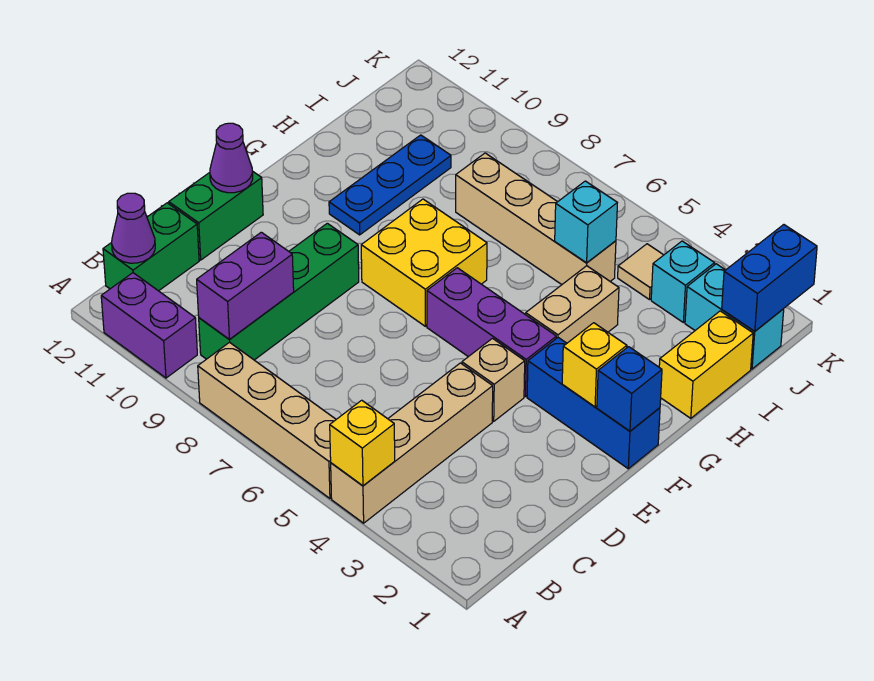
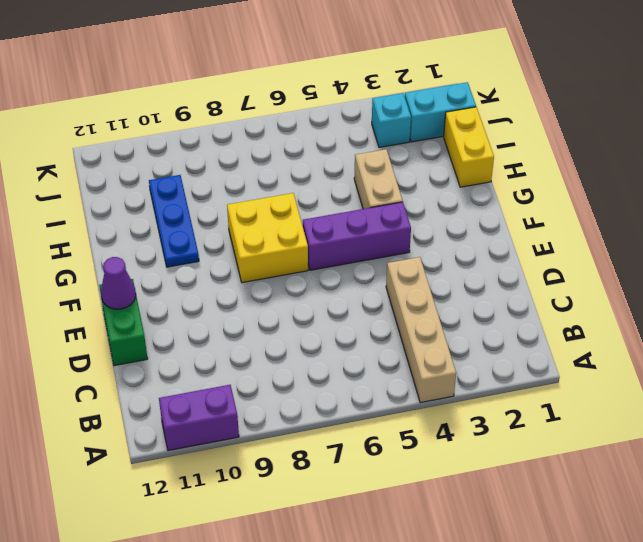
none -> tan 1x4 brick [198,342,336,498]
none -> green 1x4 brick [199,223,359,360]
none -> green 1x2 brick [103,203,199,291]

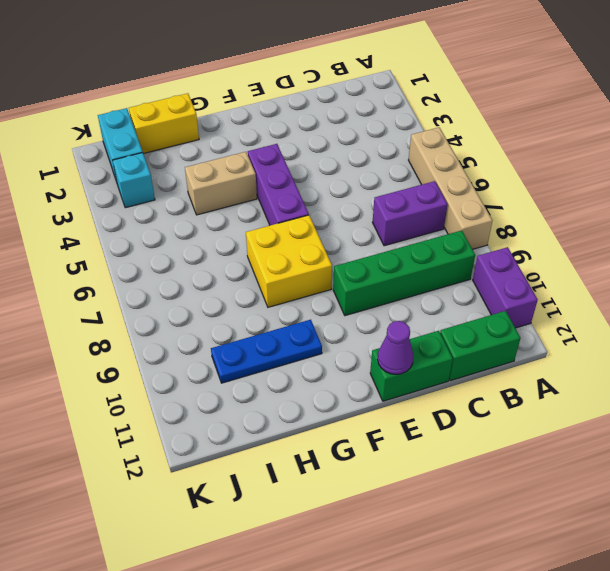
purple 1x2 brick [373,181,448,246] -> purple 1x2 brick moved to [197,232,294,340]
none -> tan 1x4 brick [331,363,493,523]
none -> tan 1x1 brick [462,338,525,421]
none -> blue 1x3 brick [527,338,660,469]

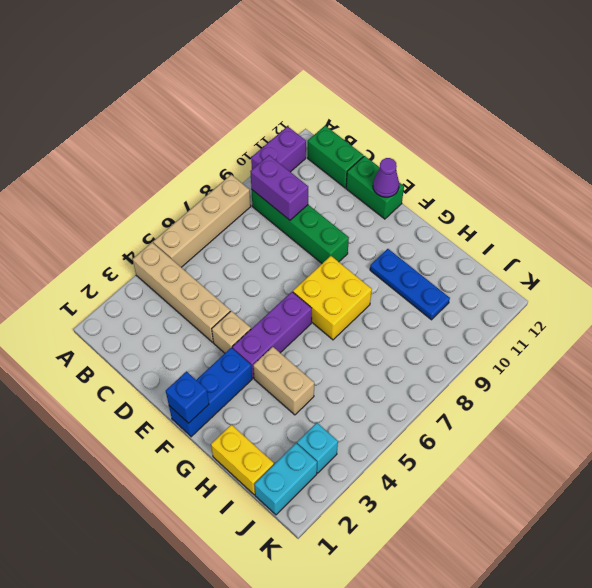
none -> tan 1x4 brick [456,153,616,284]
none -> tan 1x1 tile [618,244,663,300]
none -> yellow 1x1 brick [330,400,395,486]

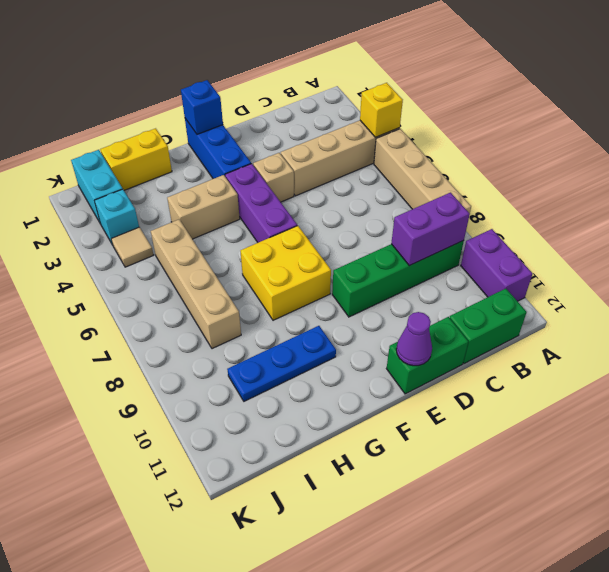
none -> purple 1x1 cone [112,193,155,263]
none -> yellow 1x1 brick [562,323,627,407]
none -> cyan 1x1 brick [555,181,617,263]

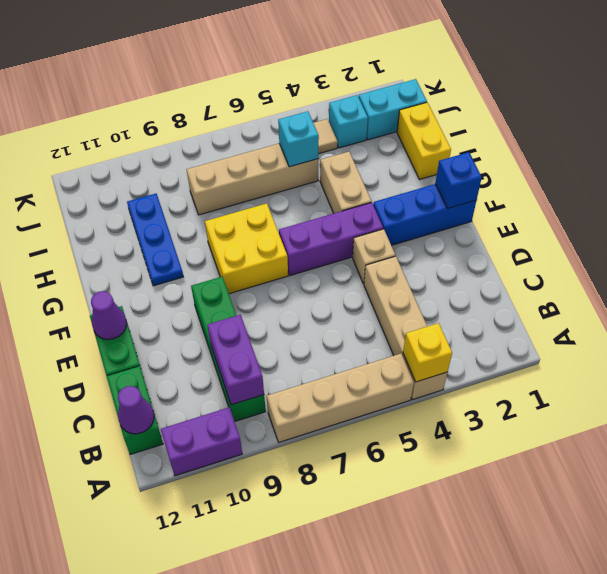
none -> yellow 1x1 brick [562,323,627,407]
none -> blue 1x2 brick [722,225,817,331]

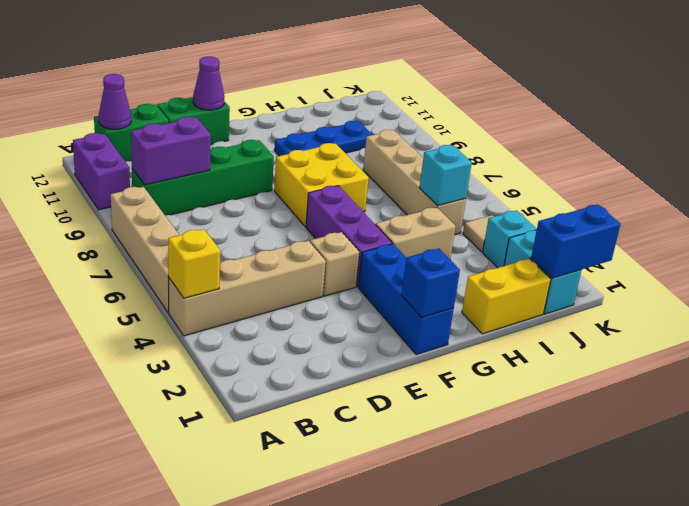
none -> yellow 1x1 brick [562,323,627,407]

